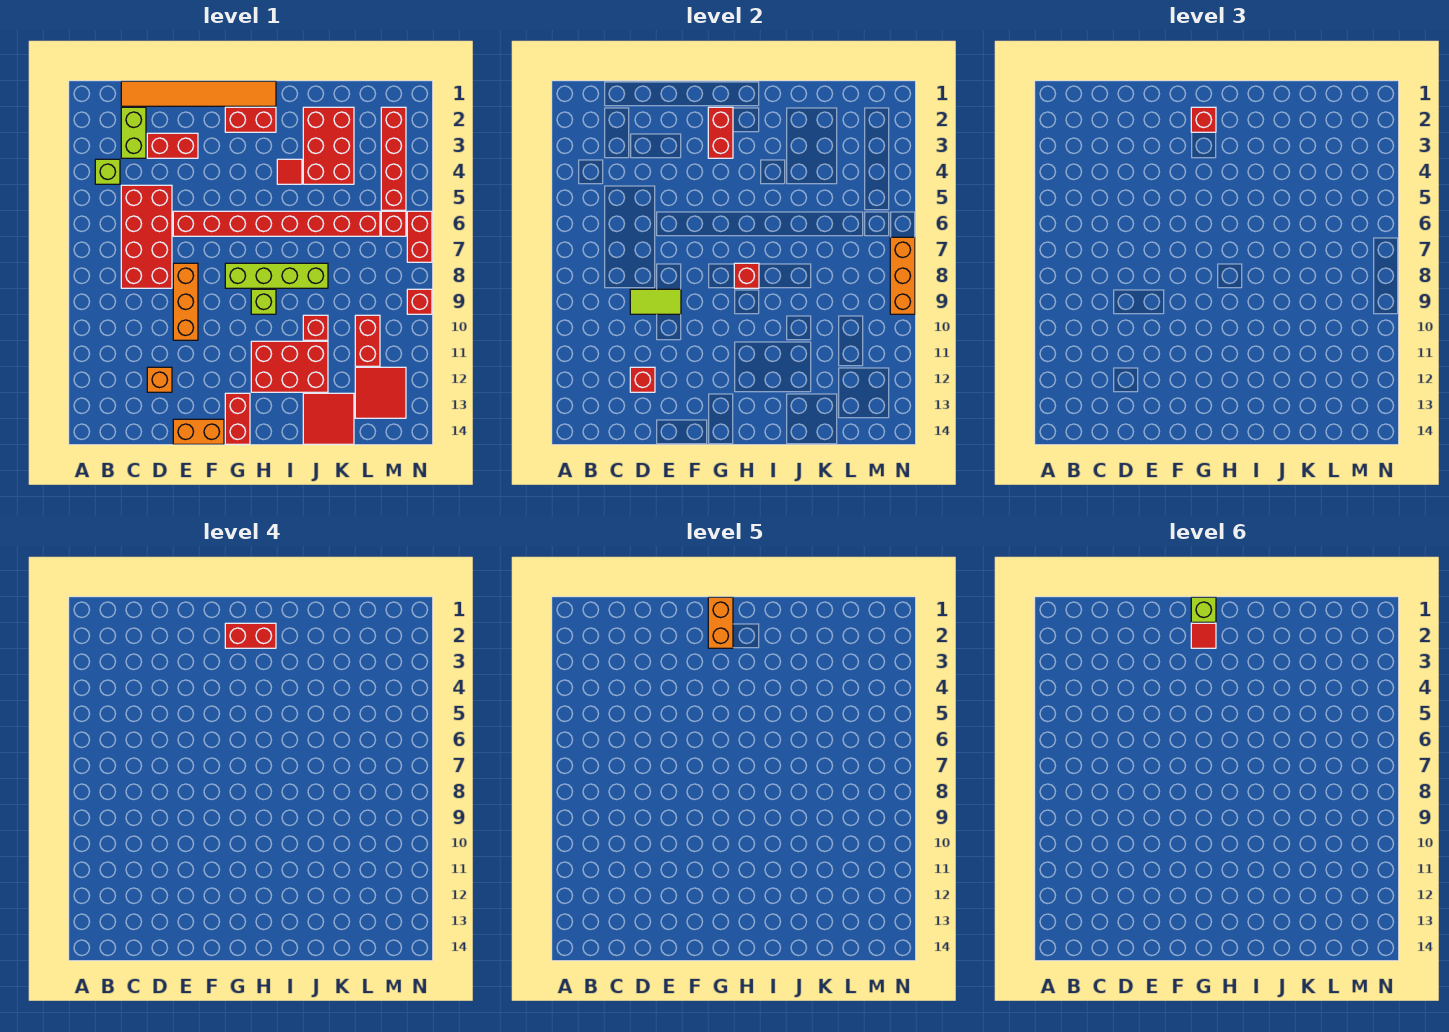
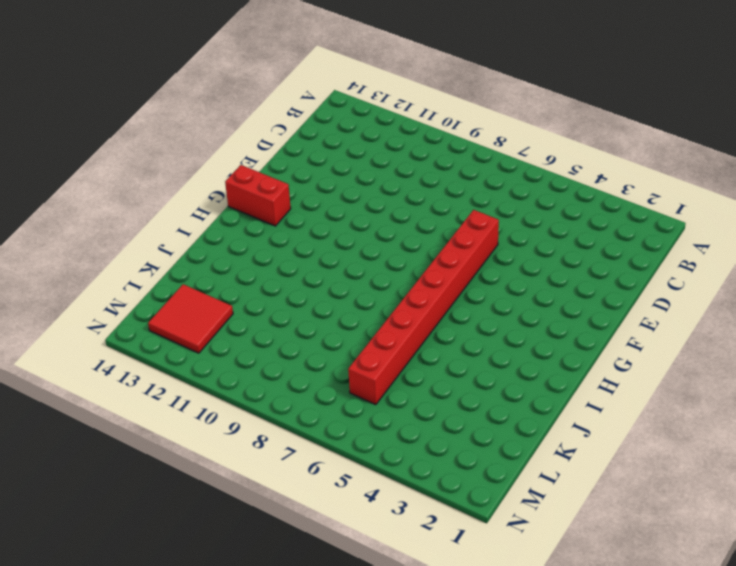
none -> lime 1x1 brick [95,159,120,184]
none -> orange 1x6 tile [121,81,276,106]
none -> lime 1x2 brick [121,107,146,158]
none -> red 2x4 brick [121,185,172,288]

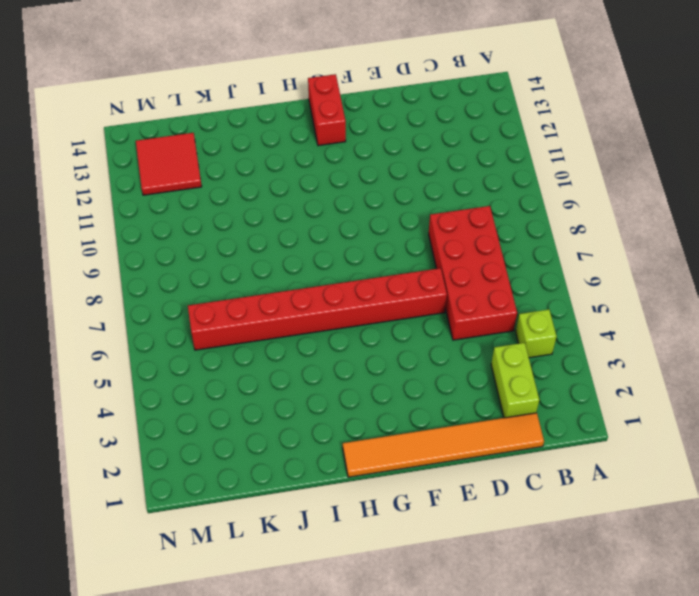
none -> red 1x2 brick [147,133,198,158]
none -> orange 1x1 brick [147,367,172,392]
none -> orange 1x3 brick [173,263,198,340]
none -> orange 1x2 brick [173,419,224,444]

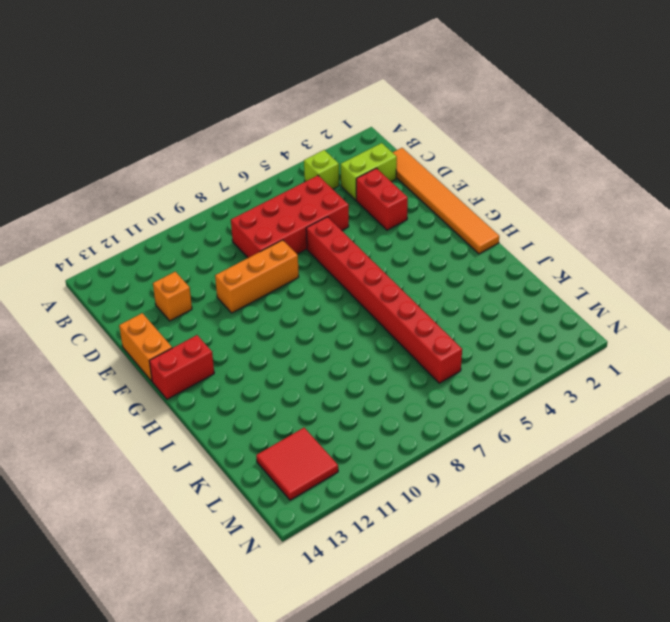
none -> red 1x2 brick [225,107,276,132]
none -> lime 1x4 brick [225,263,328,288]
none -> lime 1x1 brick [251,289,276,314]
none -> red 2x3 brick [251,341,328,392]

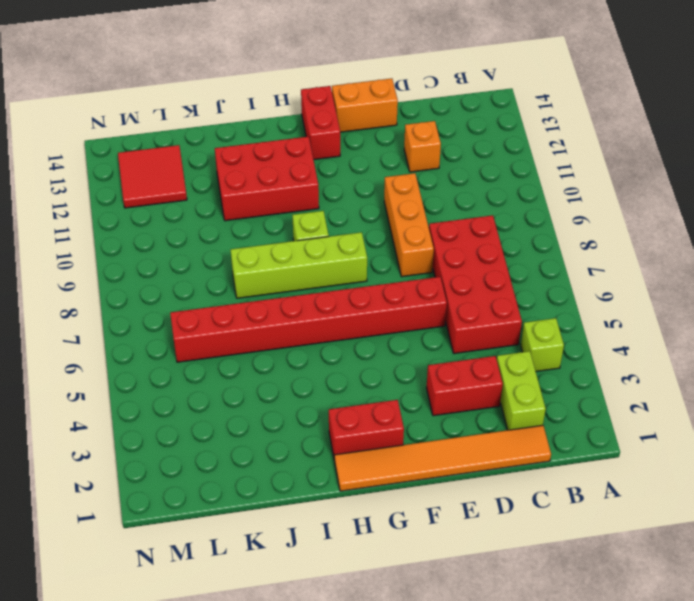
none -> red 1x1 tile [277,159,302,184]
none -> red 2x3 brick [303,107,354,184]
none -> red 1x1 brick [303,315,328,340]
none -> red 2x2 tile [303,393,354,444]

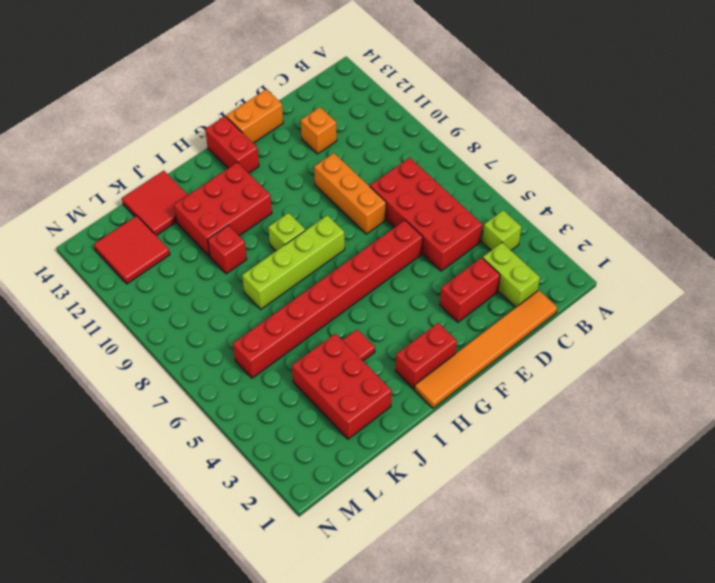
none -> red 1x2 brick [355,315,380,366]
none -> red 1x4 brick [381,107,406,210]
none -> red 1x1 brick [381,211,406,236]
none -> red 1x2 brick [407,211,432,262]

